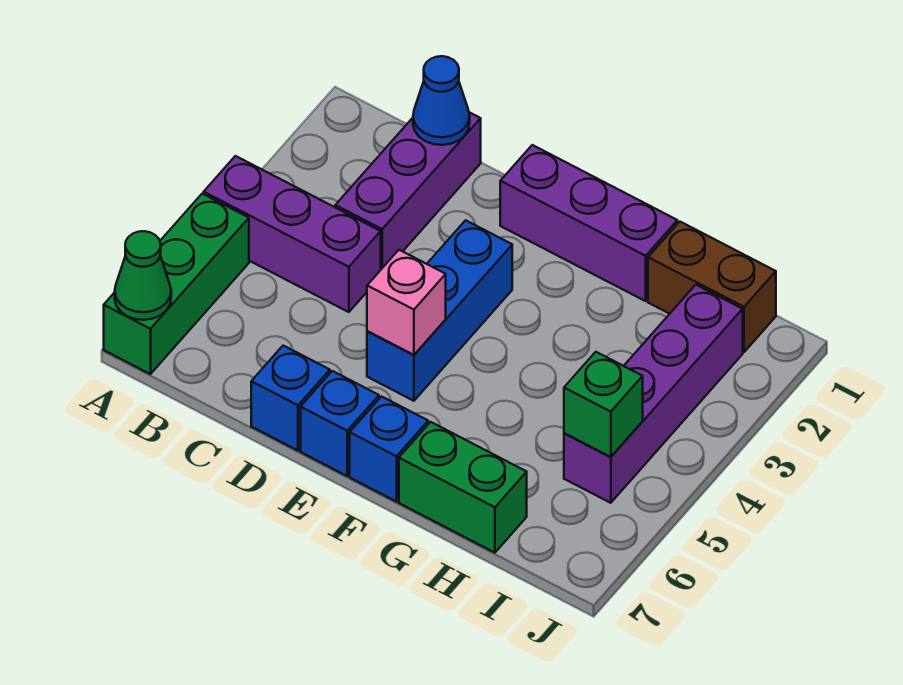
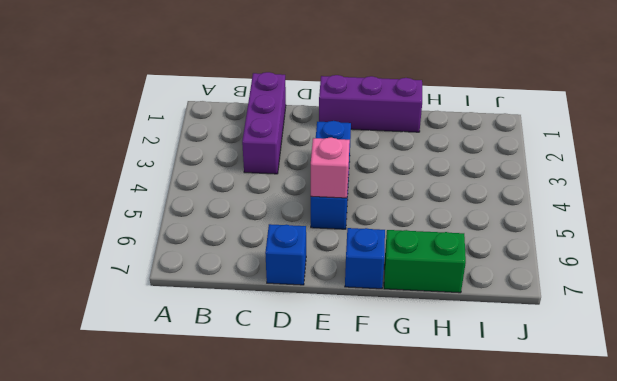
none -> purple 1x3 brick [204,156,381,312]
none -> green 1x3 brick [104,194,249,374]
none -> blue 1x1 brick [301,371,379,476]

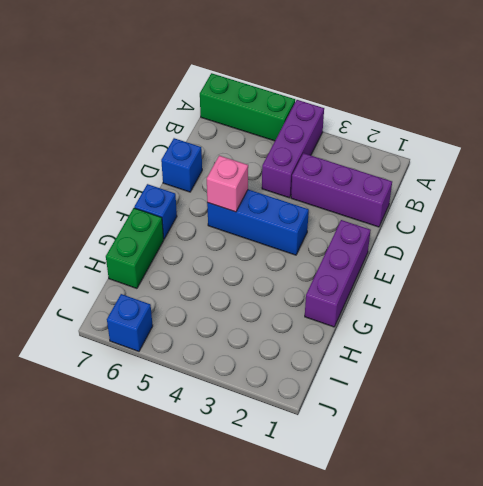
blue 1x1 brick [107,294,153,351] -> blue 1x1 brick moved to [301,371,379,476]
none -> brown 1x2 brick [648,222,776,352]
none -> purple 1x4 brick [564,285,743,503]
none -> green 1x1 cone [115,231,171,320]

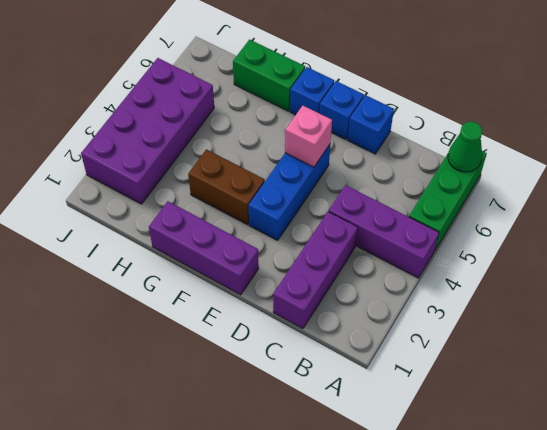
brown 1x2 brick [188,149,265,225] -> brown 1x2 brick moved to [648,222,776,352]
purple 2x4 brick [81,58,214,204] -> purple 1x4 brick [564,285,743,503]
none -> blue 1x1 cone [413,56,470,145]
none -> green 1x1 brick [564,352,643,457]

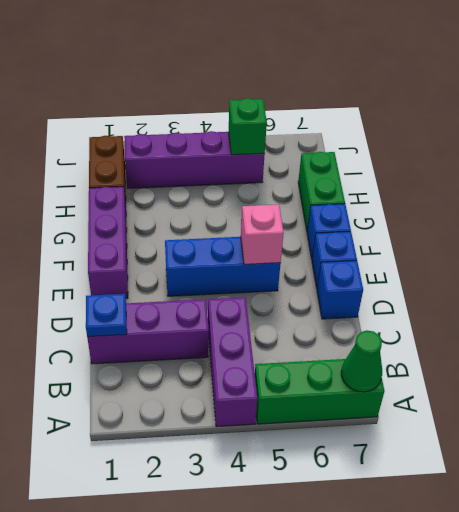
blue 1x1 plate [86,294,127,337] -> blue 1x1 cone [413,56,470,145]

